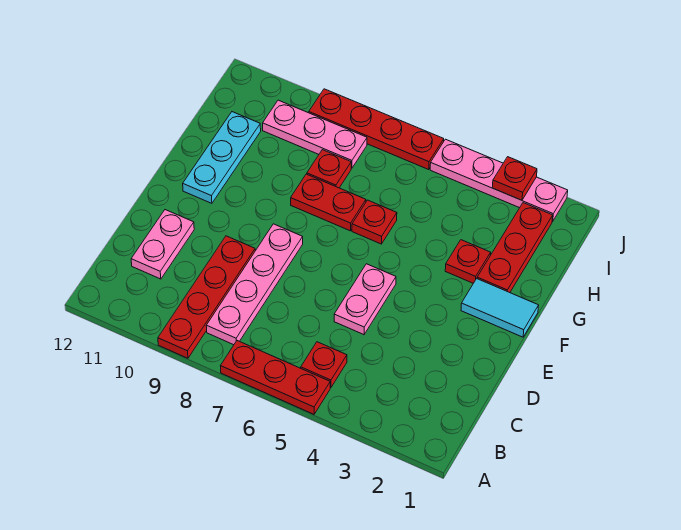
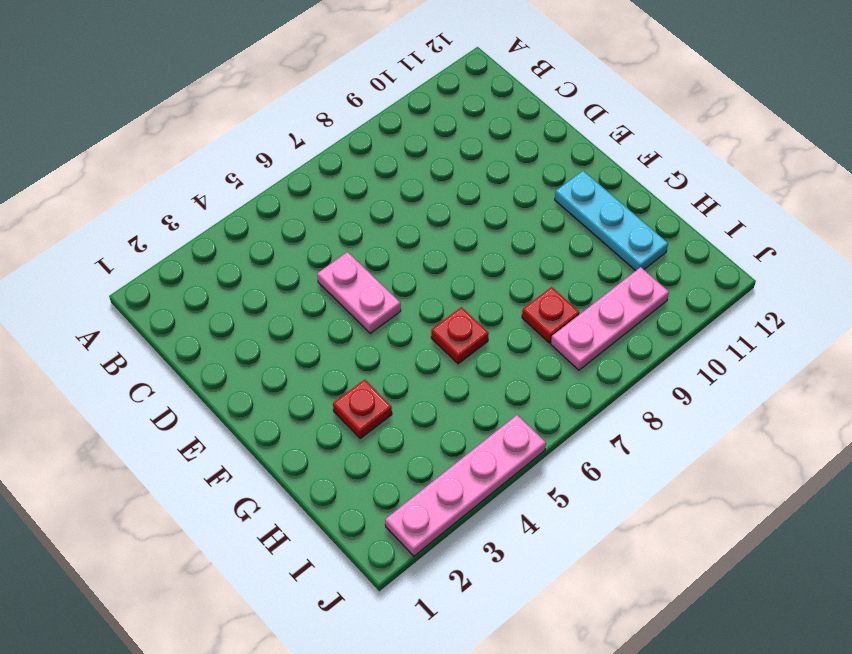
none -> red 1x3 plate [221,341,330,414]
none -> red 1x4 plate [158,236,255,358]
none -> red 1x1 plate [301,342,347,388]

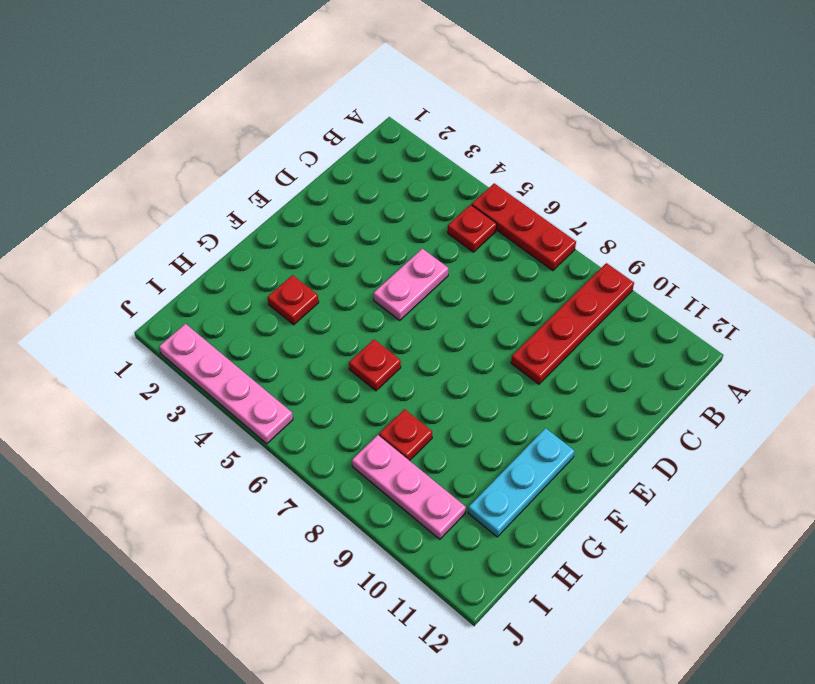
none -> pink 1x4 plate [206,224,303,345]
none -> pink 1x2 plate [131,210,194,279]
none -> cyan 1x2 tile [461,279,539,337]

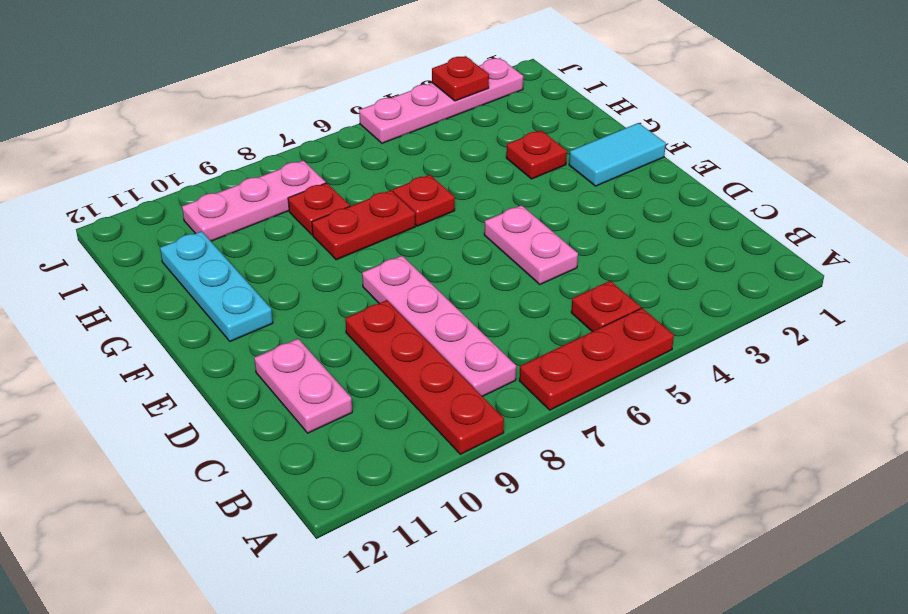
none -> red 1x3 plate [477,203,553,293]
none -> red 1x4 plate [309,89,444,169]

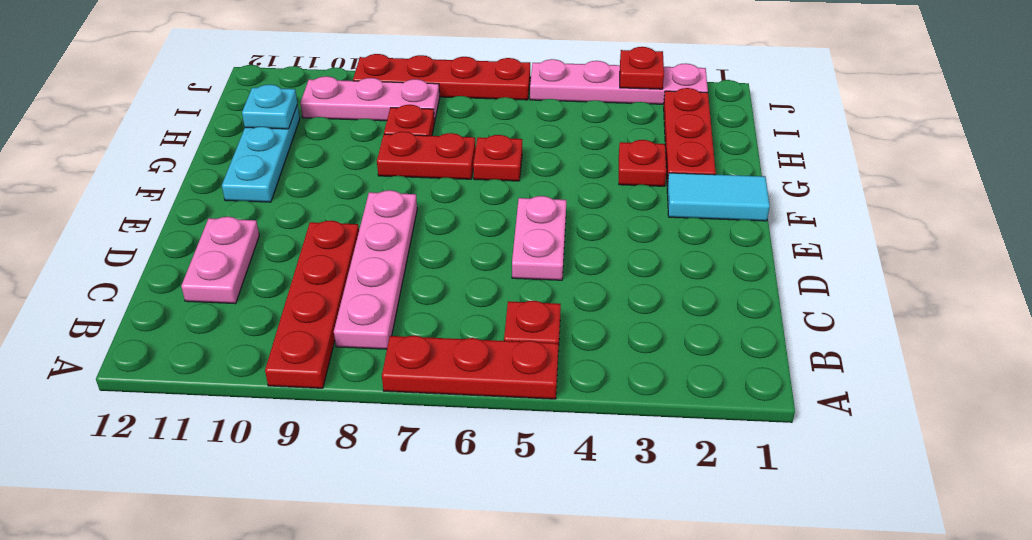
cyan 1x1 plate [242,84,298,129] -> none

